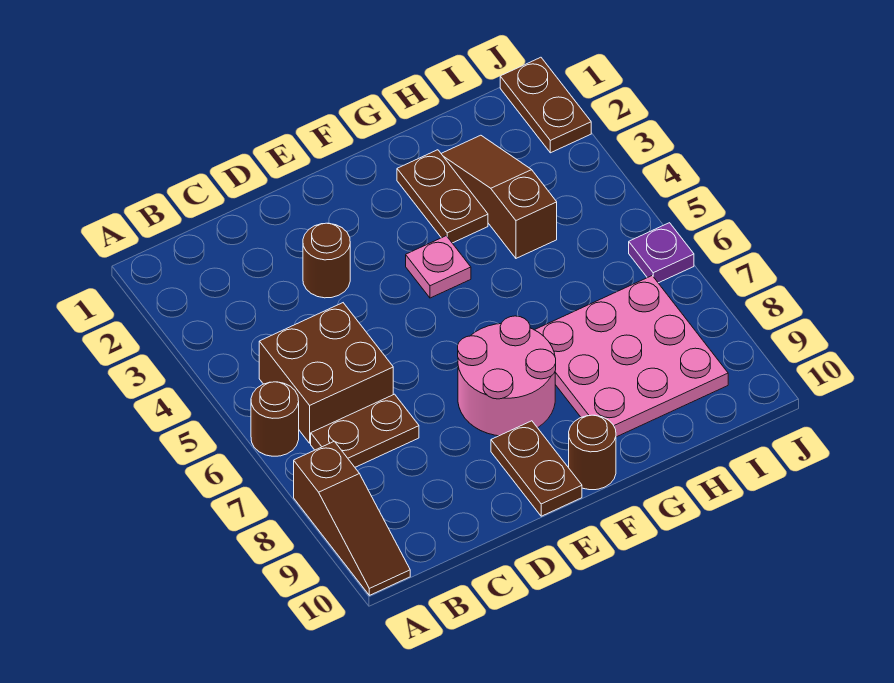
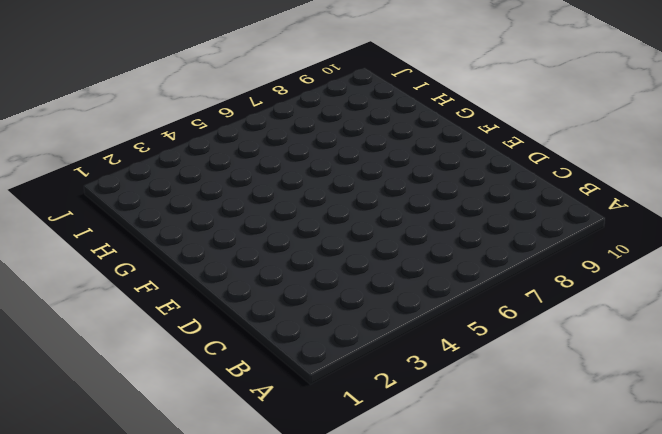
none -> brown 1x1 round brick [251,382,299,456]
none -> brown 1x3 slope [294,441,410,595]
none -> brown 2x2 brick [259,303,393,443]

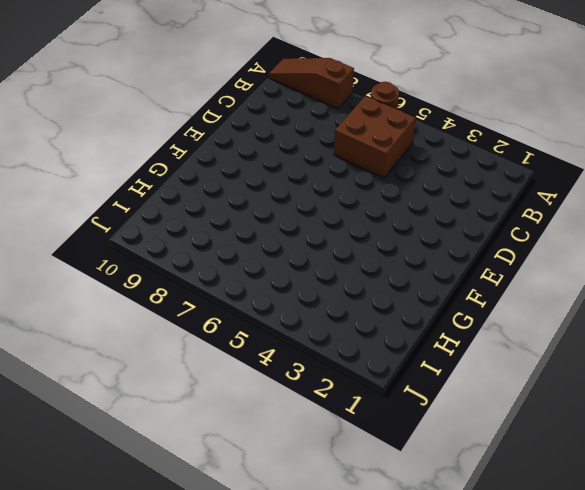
none -> brown 1x2 plate [311,394,419,467]
none -> brown 1x1 round brick [303,223,350,298]
none -> pink 2x2 round brick [458,316,556,436]

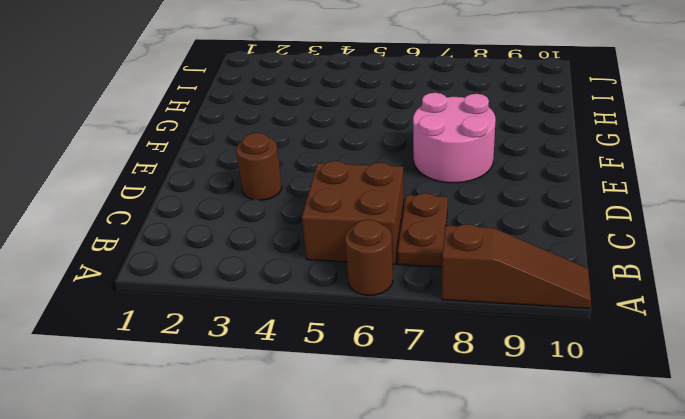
none -> brown 1x2 plate [491,421,582,516]
none -> pink 1x1 plate [406,236,471,298]
none -> brown 1x1 round brick [569,415,616,490]

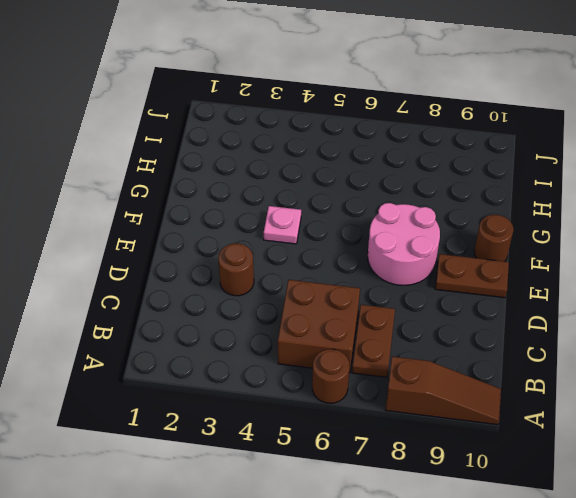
none -> brown 1x2 plate [397,150,488,243]
none -> pink 3x3 plate [535,276,728,437]
none -> brown 1x3 slope [441,135,557,258]

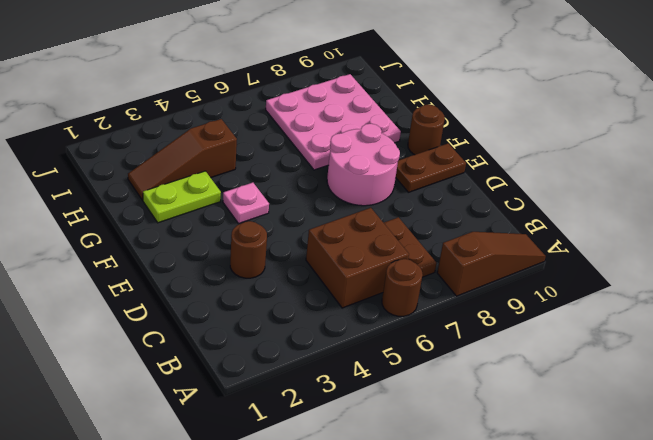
lime 1x2 plate [143,171,221,223] -> brown 1x2 plate [397,150,488,243]
none -> brown 1x2 plate [500,57,591,153]
none -> purple 1x1 plate [629,223,694,283]

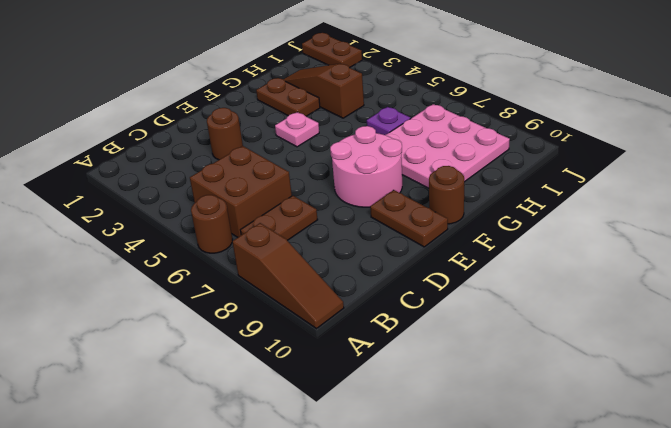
purple 1x1 plate [367,107,411,135] -> purple 1x1 plate moved to [629,223,694,283]

